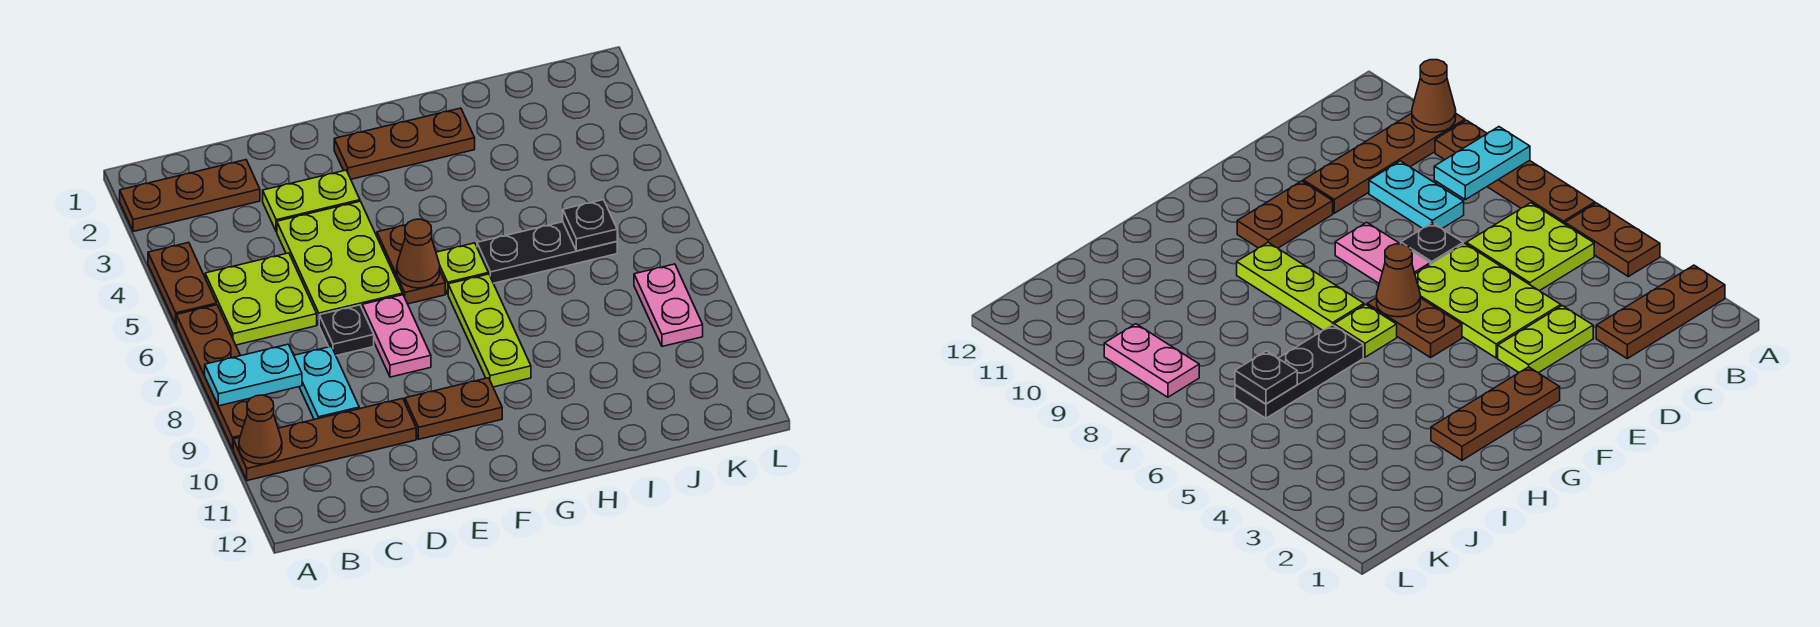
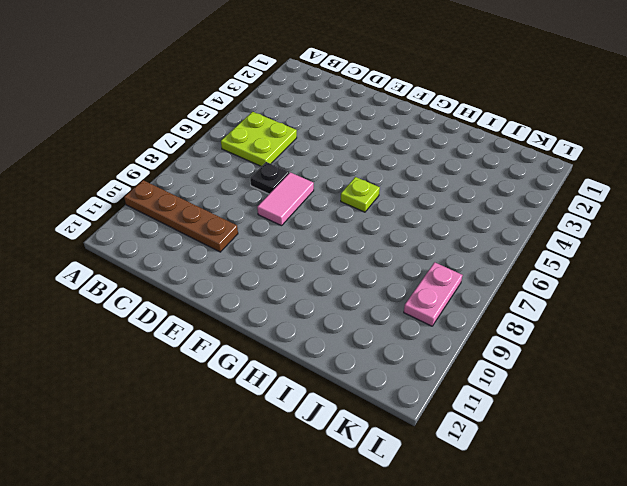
pink 1x2 tile [257,172,314,226] -> pink 1x2 plate [362,295,431,377]
none -> brown 1x3 plate [120,160,260,232]
none -> brown 1x2 plate [148,242,217,324]
none -> brown 1x4 plate [176,305,250,449]

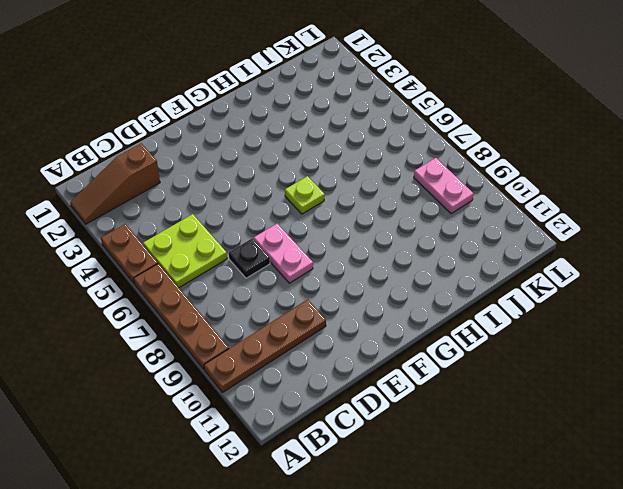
brown 1x3 slope [70,143,160,224] -> brown 1x3 plate [120,160,260,232]
none -> cyan 1x2 plate [294,347,359,420]
none -> lime 1x2 plate [263,170,360,232]
none -> lime 2x3 plate [277,201,403,324]

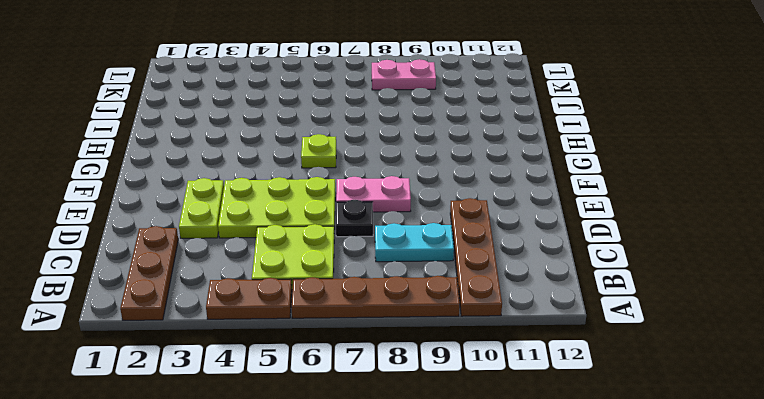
none -> brown 1x2 plate [405,378,502,439]
none -> brown 1x3 plate [334,108,475,179]
none -> brown 1x2 plate [377,225,445,304]

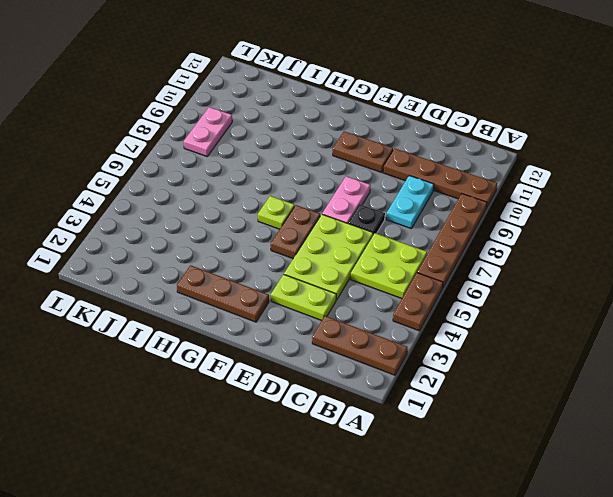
none -> lime 1x3 plate [448,274,531,387]
none -> black 1x3 plate [477,222,617,283]
none -> cyan 1x2 plate [205,344,302,406]

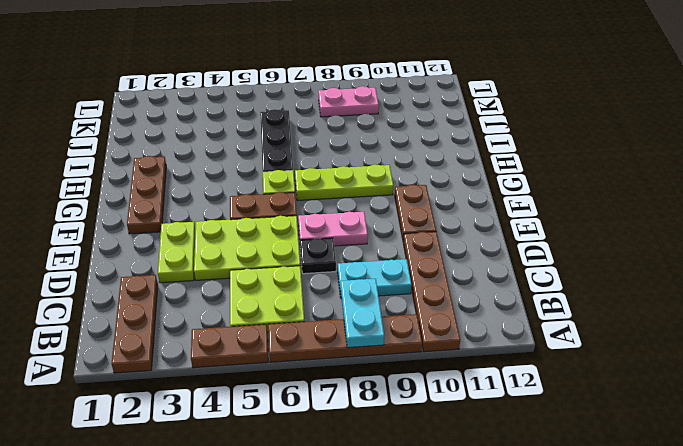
none -> brown 1x1 cone [239,395,282,464]
none -> brown 1x1 cone [397,219,440,288]
none -> black 1x1 plate [563,200,617,251]

